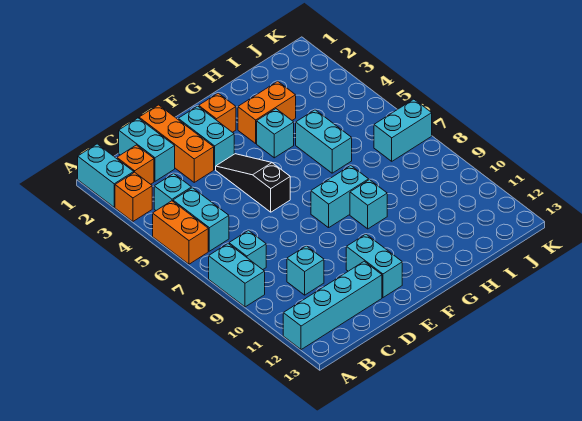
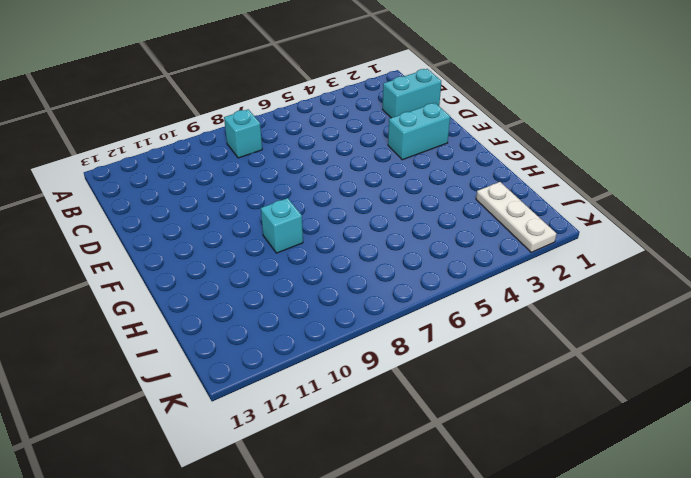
white 1x3 plate [476,182,557,252] -> none
none -> cyan 1x2 brick [78,144,134,207]
none -> orange 1x1 brick [115,172,152,221]
none -> orange 1x2 brick [153,201,208,264]

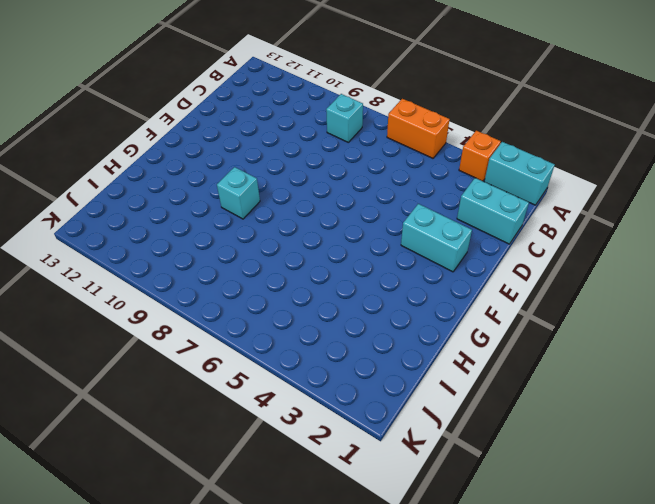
none -> cyan 1x2 brick [209,244,265,307]
none -> cyan 1x4 brick [283,261,382,350]
none -> orange 1x1 brick [117,145,154,184]

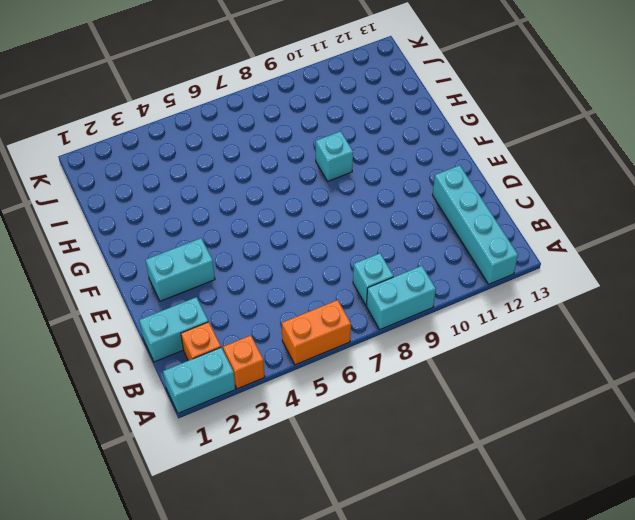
none -> cyan 1x1 brick [154,174,192,210]
none -> cyan 1x2 brick [173,188,229,251]
none -> cyan 1x1 brick [287,246,324,295]

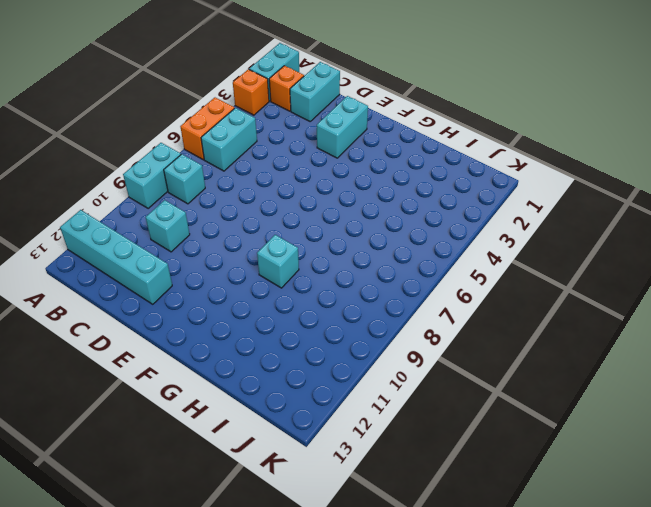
none -> cyan 1x1 brick [154,174,192,210]
none -> orange 1x3 brick [139,105,214,182]
none -> black 1x3 slope [216,154,290,212]

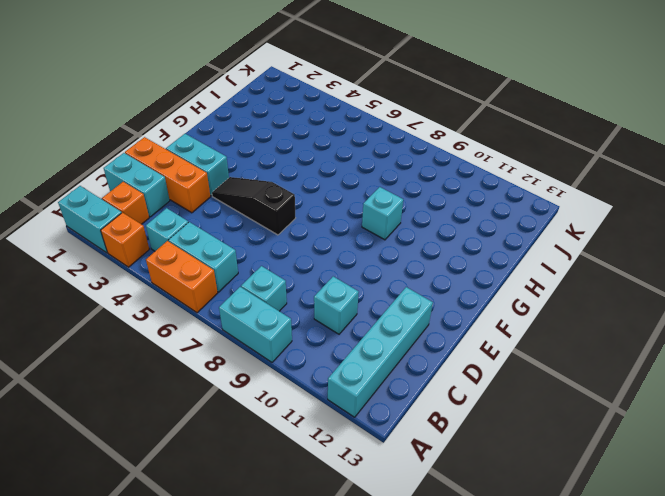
none -> cyan 1x2 brick [346,234,402,297]
none -> orange 1x1 brick [199,93,236,132]
none -> cyan 1x2 brick [311,166,369,228]

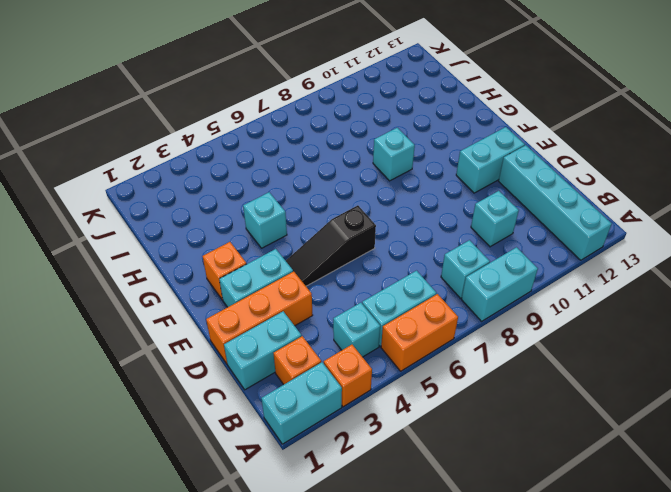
none -> cyan 1x2 brick [311,166,369,228]
none -> orange 1x2 brick [238,81,296,143]
none -> cyan 1x2 brick [296,110,352,173]

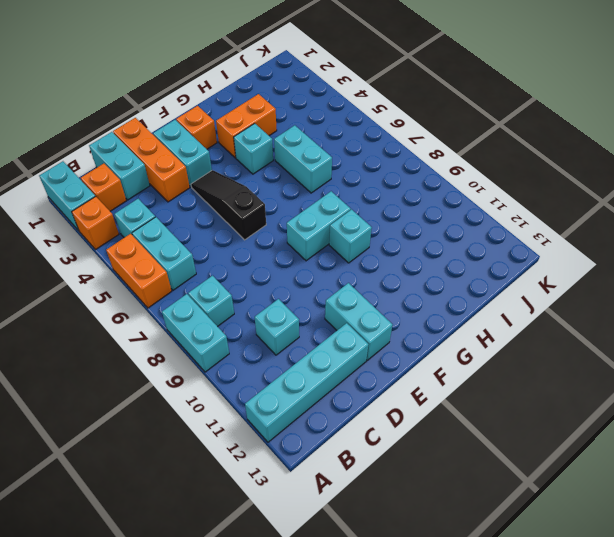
none -> cyan 1x2 brick [374,99,432,161]

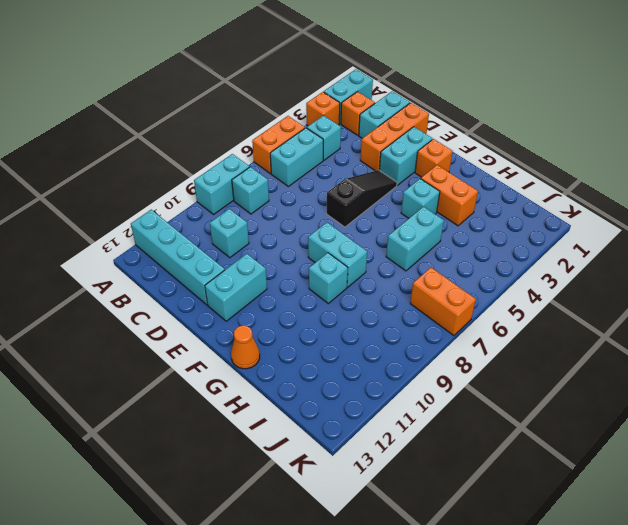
orange 1x1 cone [231,326,260,369] -> none
orange 1x2 brick [410,268,476,336] -> cyan 1x2 brick [374,99,432,161]

